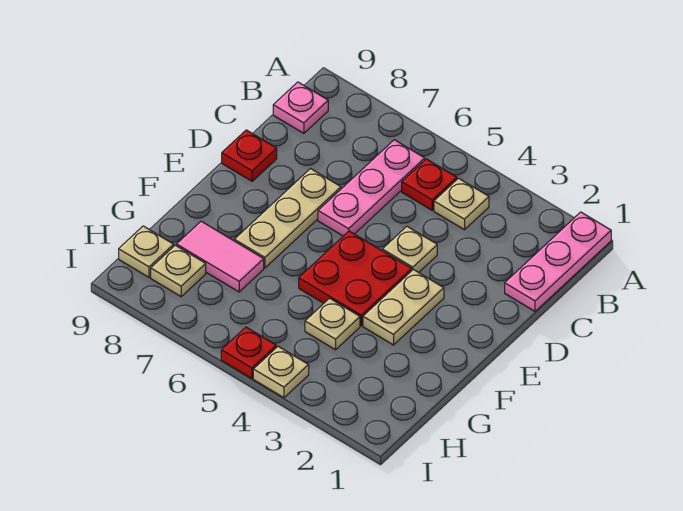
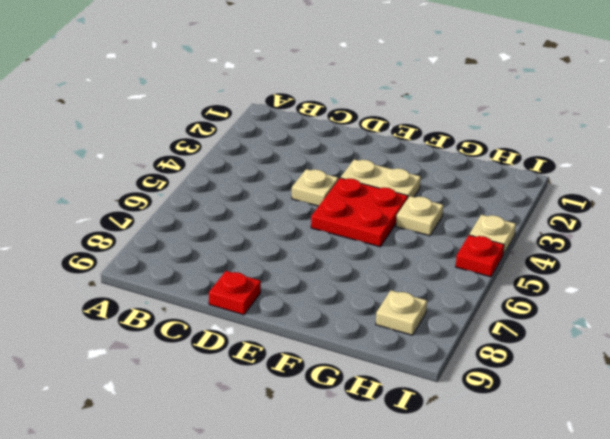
none -> pink 1x3 plate [505,212,611,311]
none -> tan 1x1 plate [434,178,489,230]
none -> red 1x1 plate [402,159,457,210]

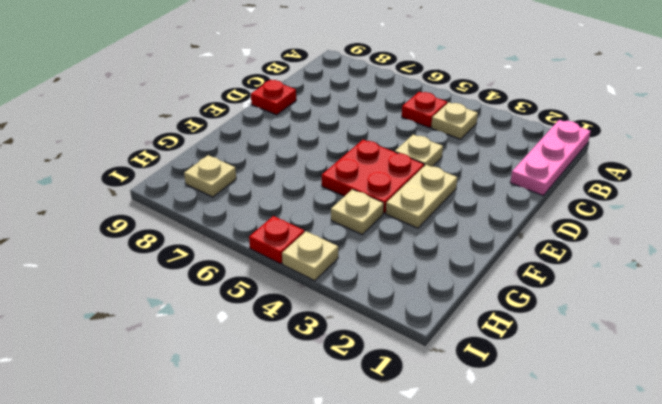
none -> pink 1x3 plate [318,140,425,236]
none -> pink 1x1 plate [273,82,328,133]
none -> tan 1x3 plate [234,169,341,268]

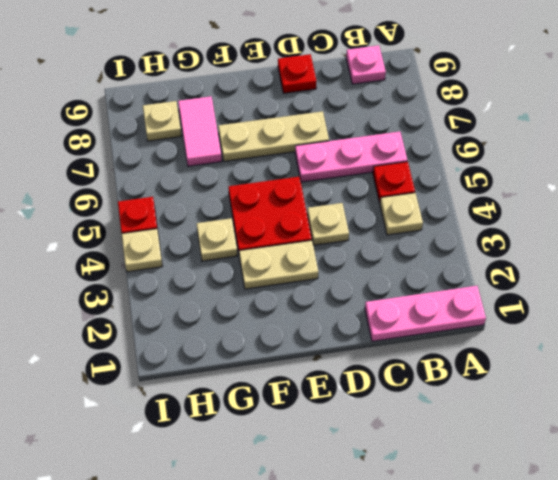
none -> tan 1x1 plate [119,226,174,277]

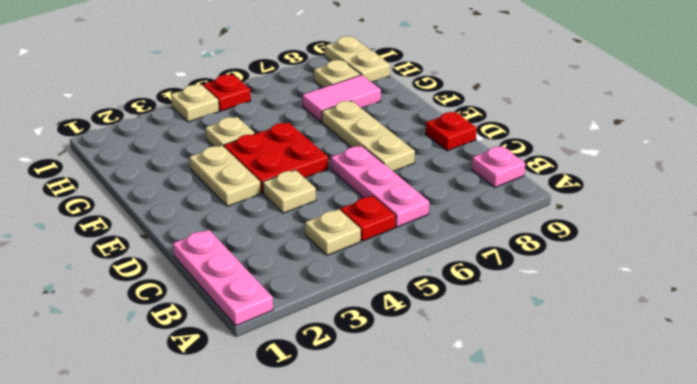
tan 1x2 plate [325,36,390,82] -> tan 1x1 plate [119,226,174,277]

